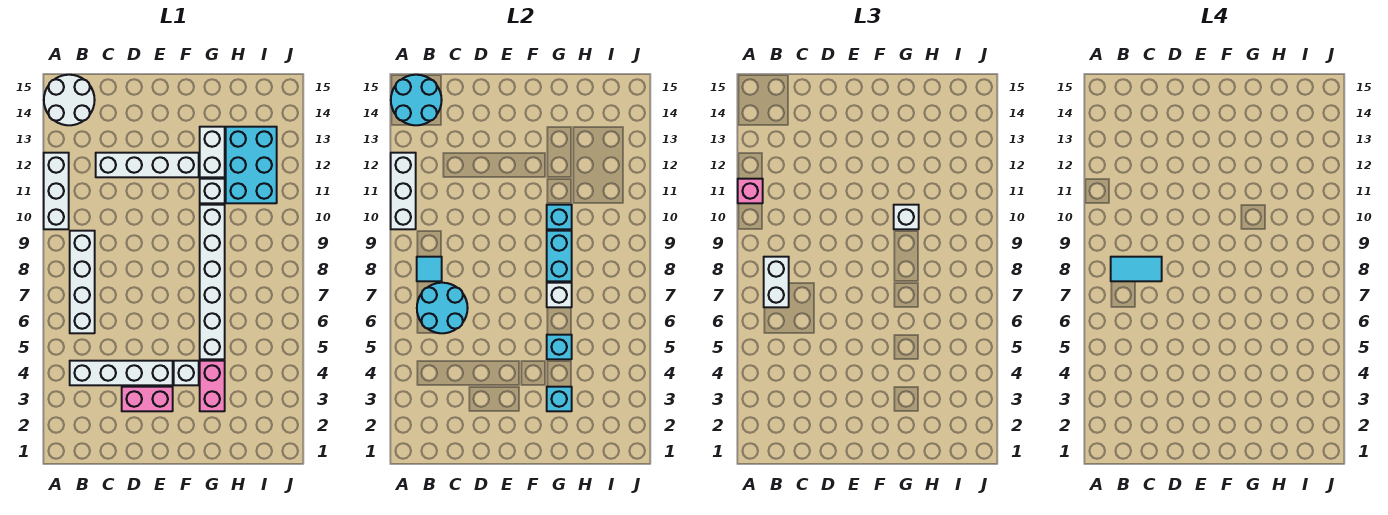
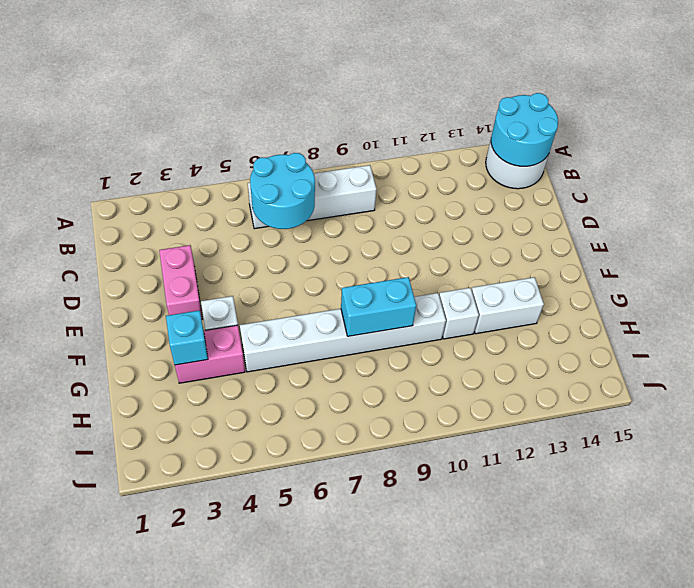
none -> white 1x3 brick [44,153,69,229]
none -> white 1x4 brick [70,361,173,385]
none -> white 1x4 brick [96,153,199,177]

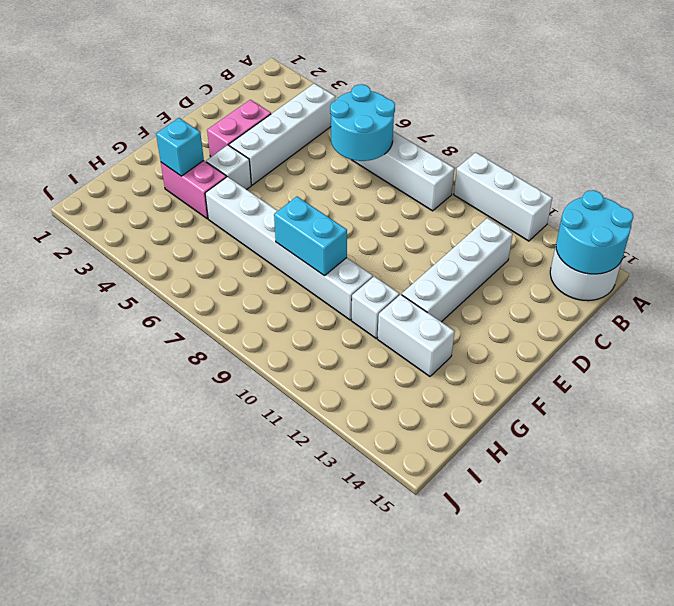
none -> cyan 2x3 brick [226,127,277,203]
none -> white 1x3 brick [391,153,416,229]
none -> cyan 1x1 tile [417,257,442,281]

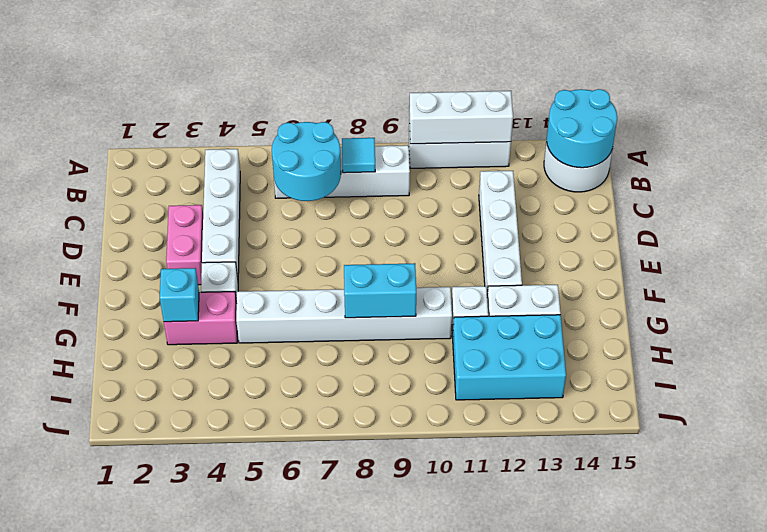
none -> cyan 1x1 brick [547,335,572,359]
none -> white 1x1 brick [547,283,572,307]
none -> cyan 1x1 brick [547,205,572,229]

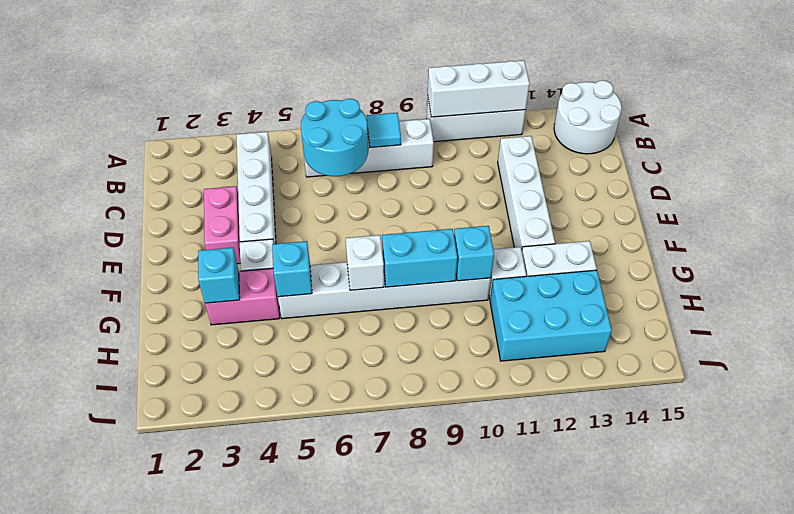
none -> cyan 2x2 round brick [391,75,442,125]
none -> pink 1x1 brick [738,179,763,203]
none -> white 1x2 brick [764,257,789,307]

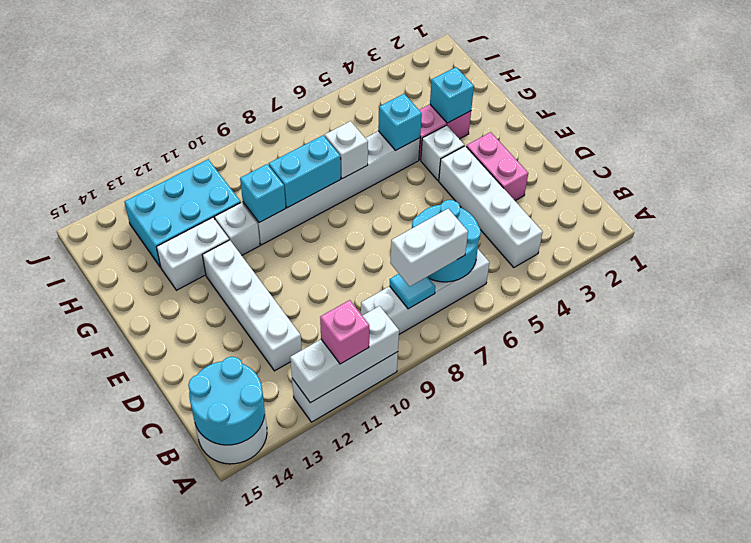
none -> white 1x1 brick [894,205,919,229]
none -> cyan 1x2 tile [1111,257,1162,281]

